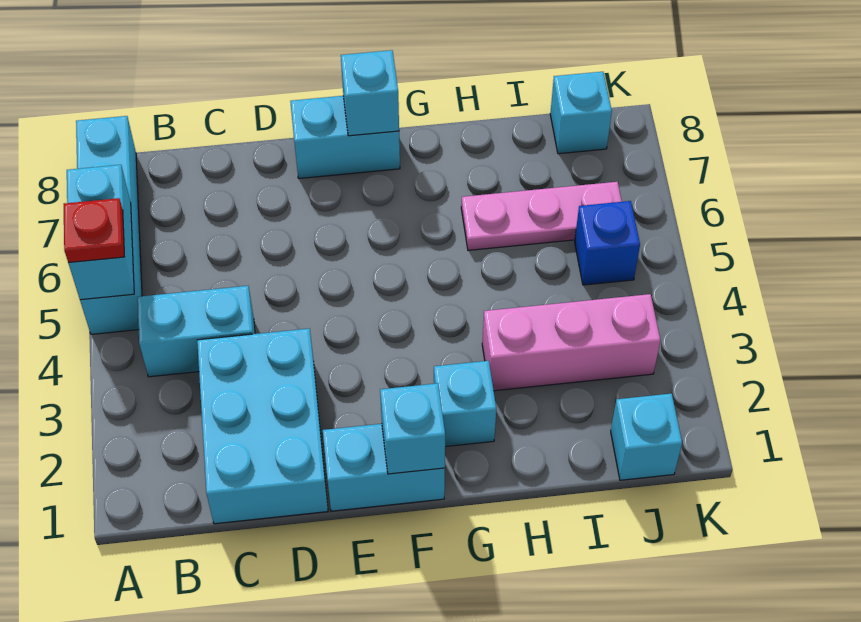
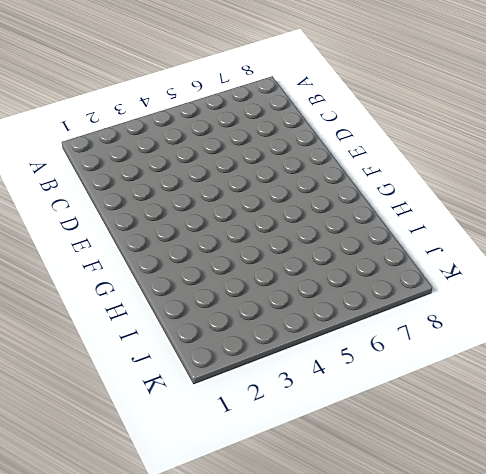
none -> cyan 1x4 brick [76,116,142,334]
none -> cyan 1x2 brick [137,286,255,377]
none -> cyan 2x3 brick [197,328,328,524]

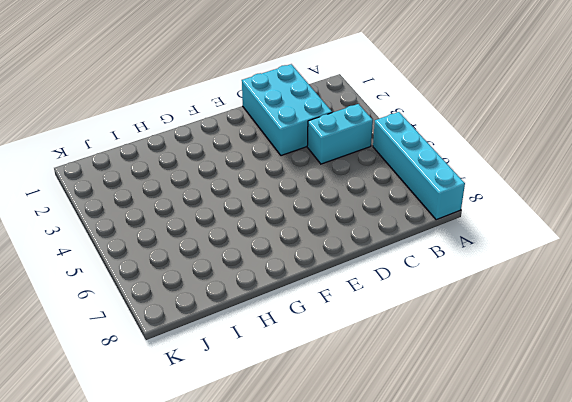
none -> cyan 1x2 brick [323,424,445,511]
none -> cyan 1x2 brick [290,96,400,179]
none -> cyan 1x1 brick [434,361,496,447]

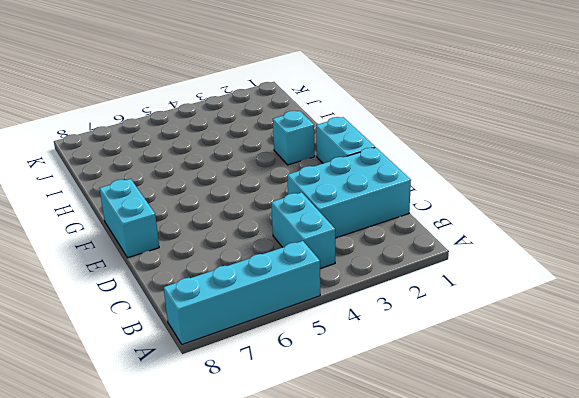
none -> pink 1x3 brick [482,294,661,391]
none -> pink 1x3 plate [461,182,622,250]
none -> cyan 1x1 brick [611,393,682,480]

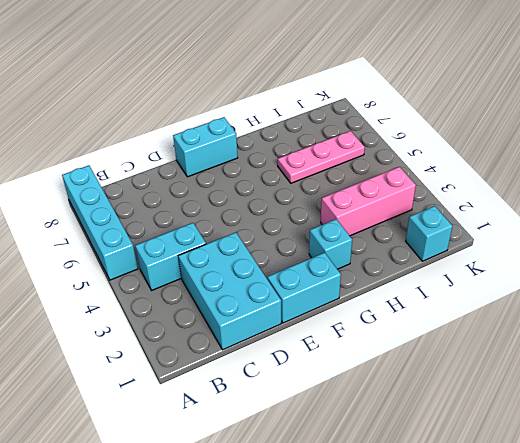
none -> blue 1x1 brick [575,201,640,285]
none -> cyan 1x1 brick [550,72,612,154]
none -> cyan 1x2 brick [67,165,134,300]

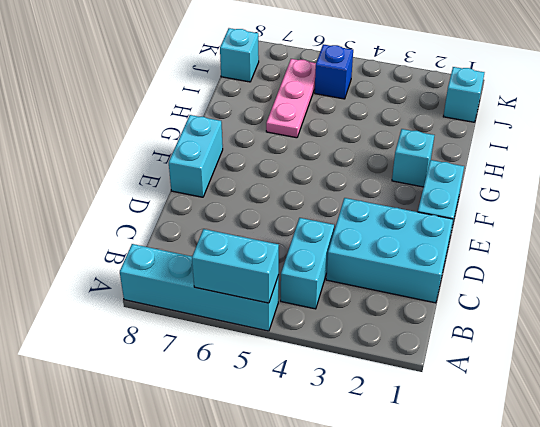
none -> pink 1x3 brick [482,294,661,391]
none -> cyan 1x1 brick [380,383,445,474]
none -> cyan 1x1 brick [341,50,399,136]

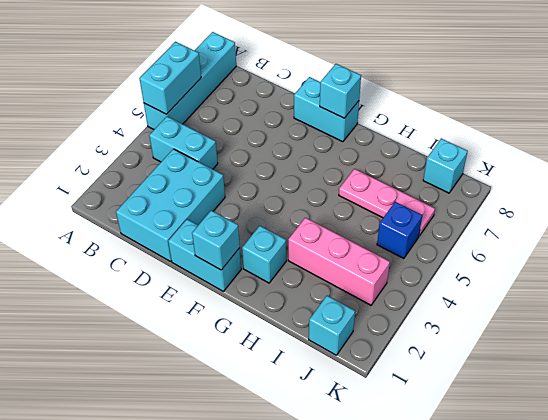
none -> red 1x1 plate [64,198,124,263]

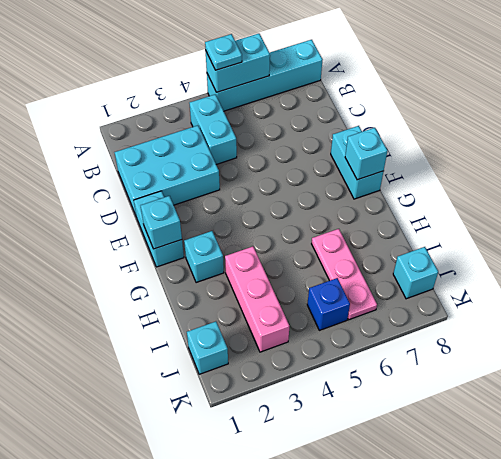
cyan 1x1 plate [205,34,242,70] -> red 1x1 plate [64,198,124,263]

